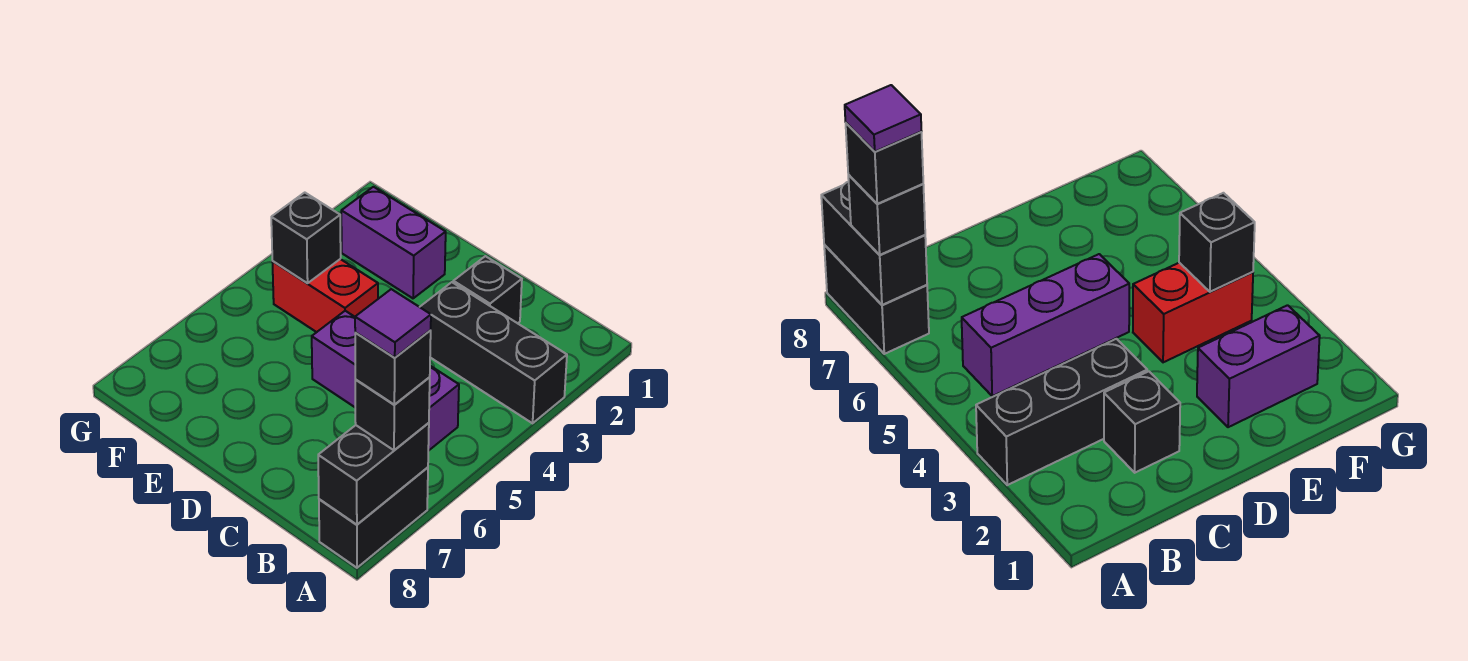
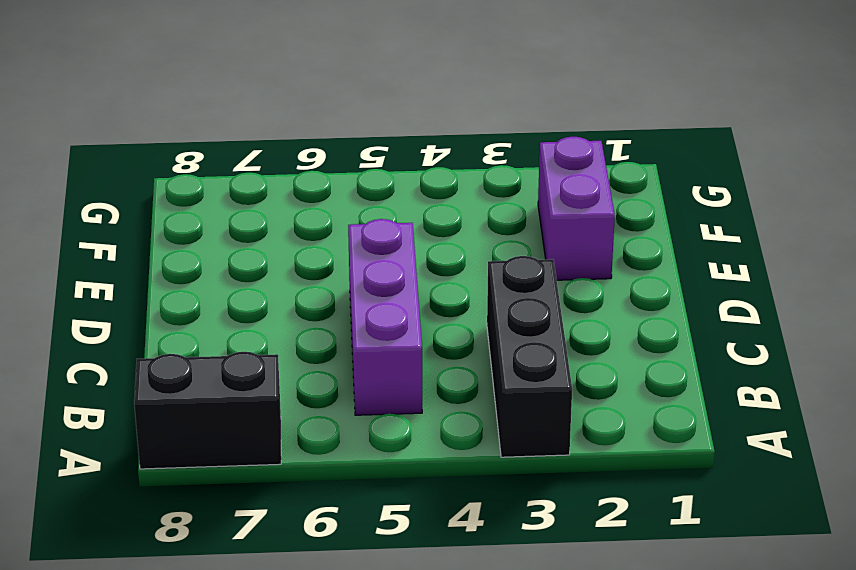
none -> black 1x1 brick [453,256,522,323]
none -> red 1x2 brick [272,259,378,332]

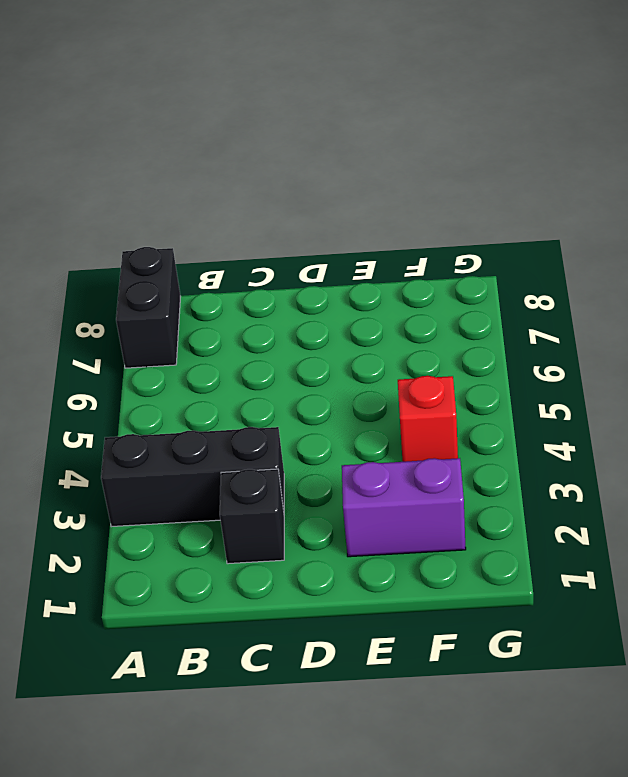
red 1x1 brick [398,376,458,462] -> red 1x2 brick [272,259,378,332]
none -> purple 1x3 brick [312,311,459,451]
none -> black 1x2 brick [318,423,429,525]

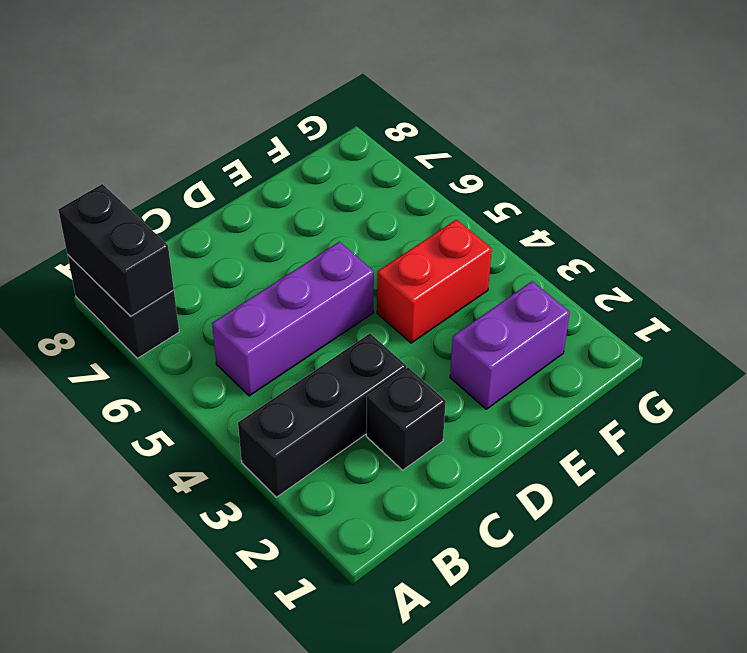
none -> black 1x1 brick [271,193,341,283]
none -> black 1x1 brick [355,377,430,450]

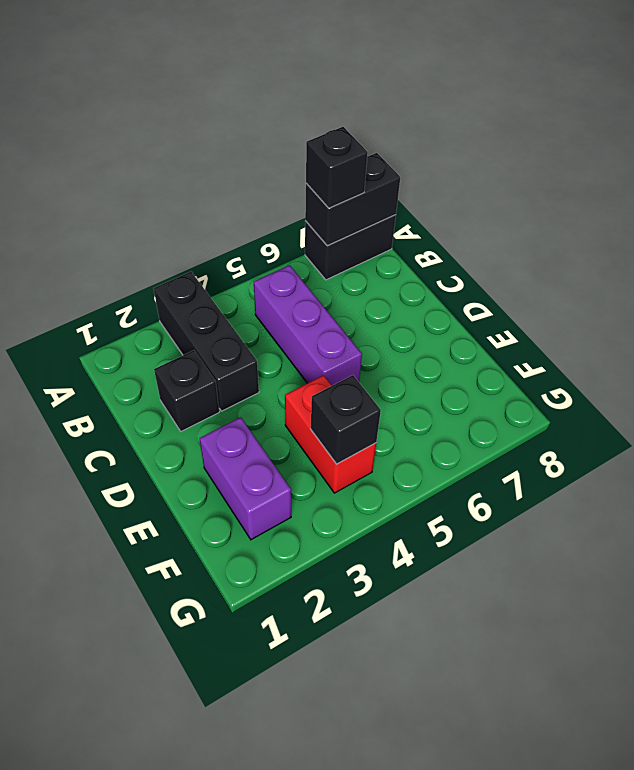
none -> black 1x1 brick [355,331,431,405]
none -> purple 1x1 tile [355,289,431,358]

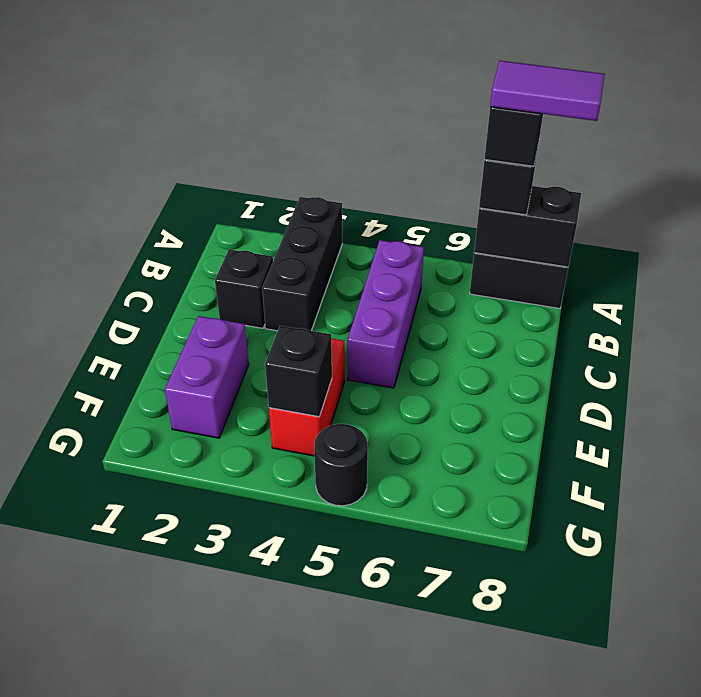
purple 1x2 tile [490,61,605,121] -> purple 1x1 tile [355,289,431,358]
black 1x1 round brick [314,424,368,506] -> none

